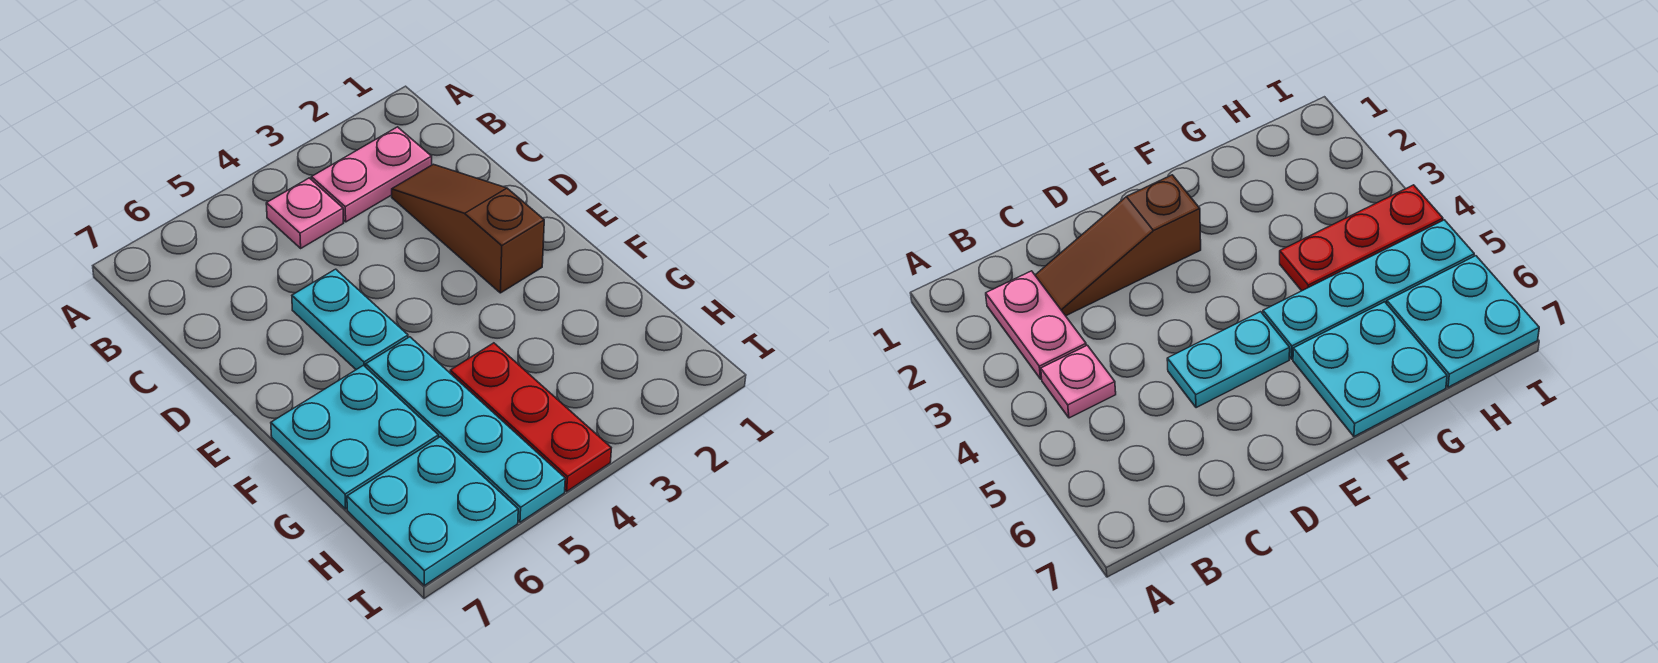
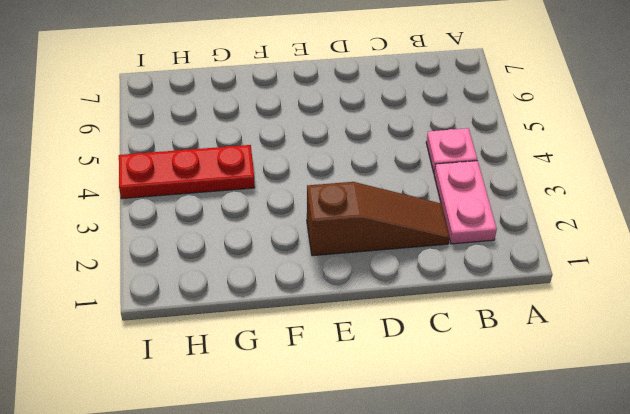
none -> cyan 1x2 plate [292,269,408,370]
none -> cyan 1x4 plate [366,337,565,522]

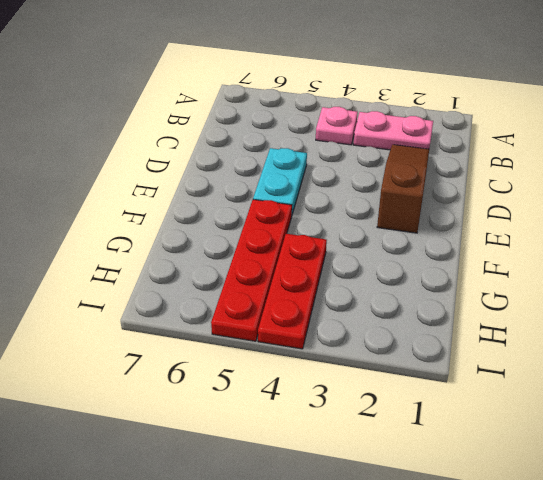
red 1x4 plate [211,199,292,341] -> cyan 1x4 plate [366,337,565,522]
none -> cyan 2x2 plate [271,365,438,509]
none -> cyan 2x2 plate [347,437,518,585]

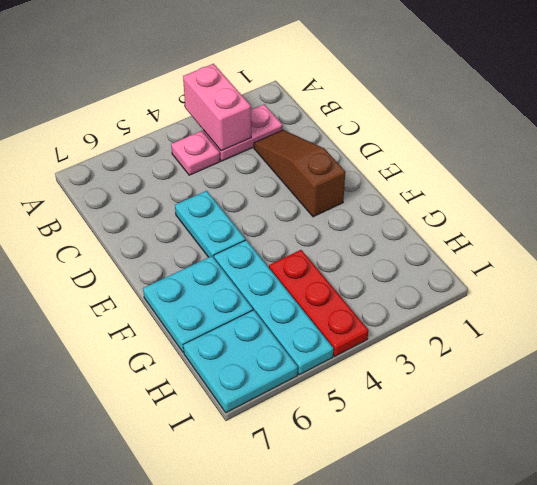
pink 1x2 brick [183,64,251,151] -> none

